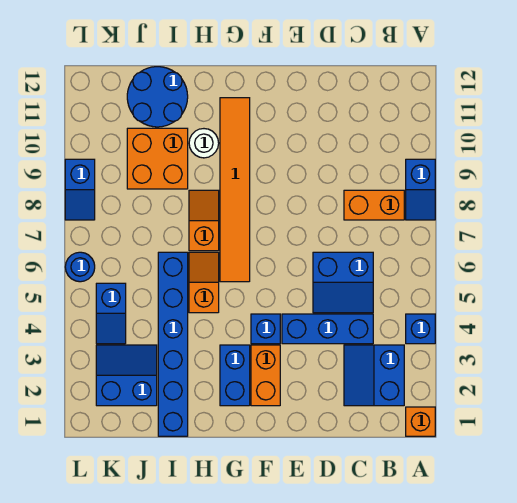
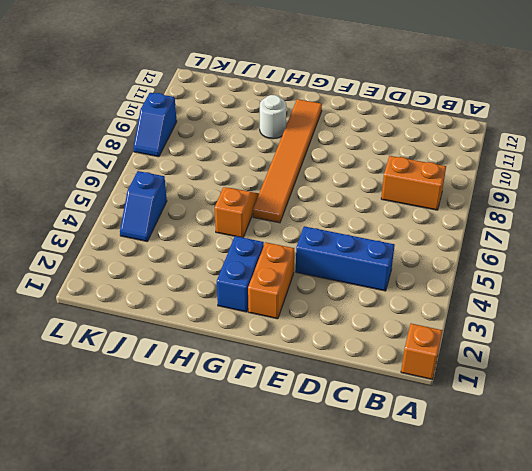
none -> blue 1x1 brick [406,314,435,344]
none -> blue 1x2 slope [406,159,435,220]
none -> blue 2x2 slope [344,345,404,406]

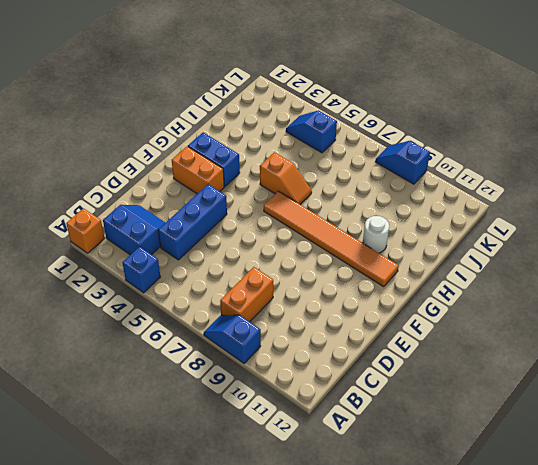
none -> blue 2x2 slope [313,252,373,313]
none -> blue 1x1 brick [251,314,280,344]
none -> orange 1x2 slope [189,190,219,251]

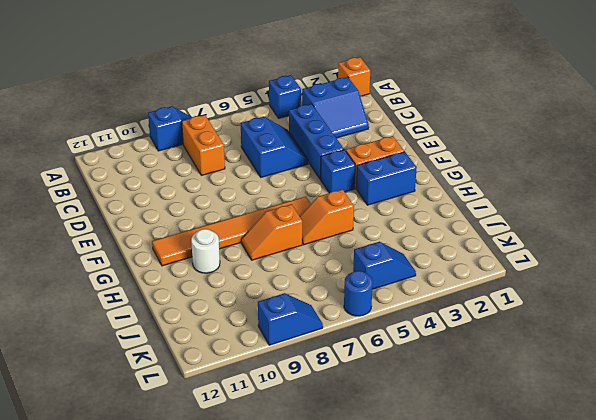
none -> blue 1x6 brick [158,252,188,436]
none -> orange 2x2 brick [127,128,188,189]
none -> blue 2x2 round brick [127,67,188,127]

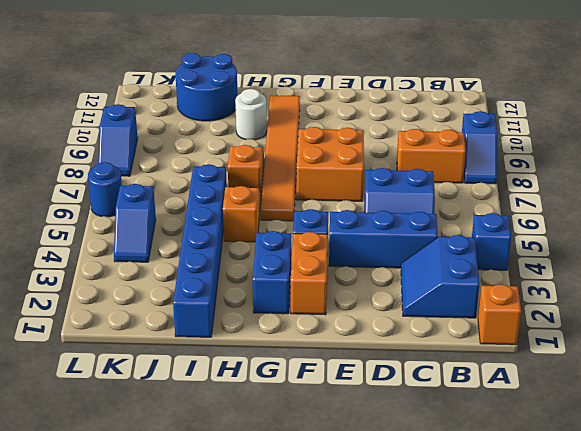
orange 2x2 brick [296,127,364,201] -> orange 2x2 brick moved to [127,128,188,189]
none -> blue 2x2 slope [96,345,157,406]

